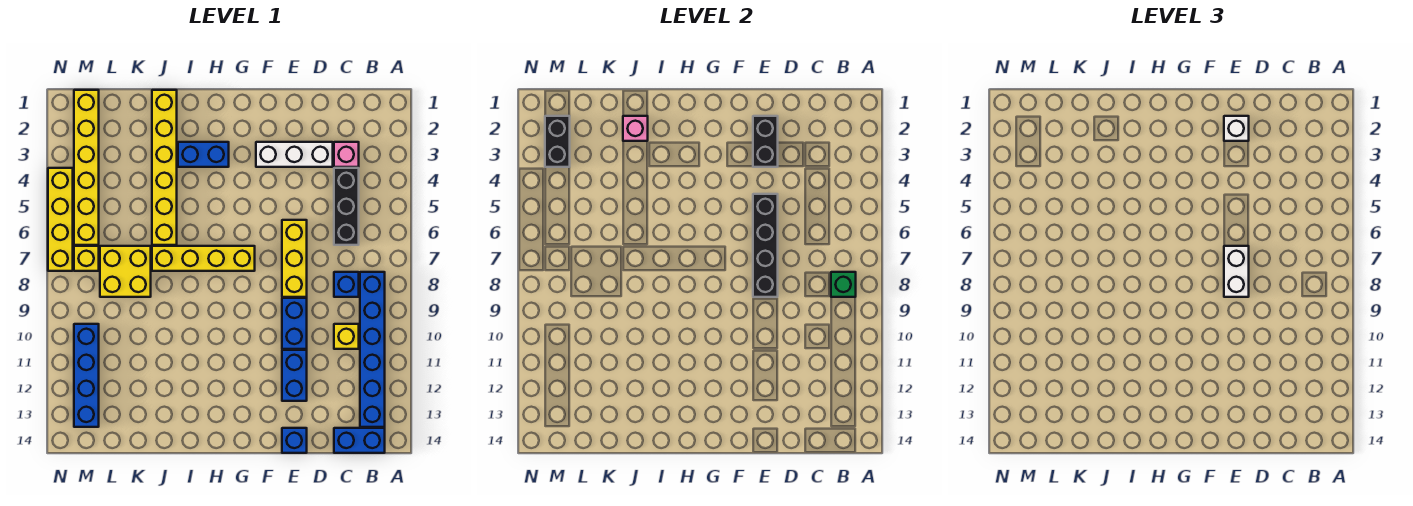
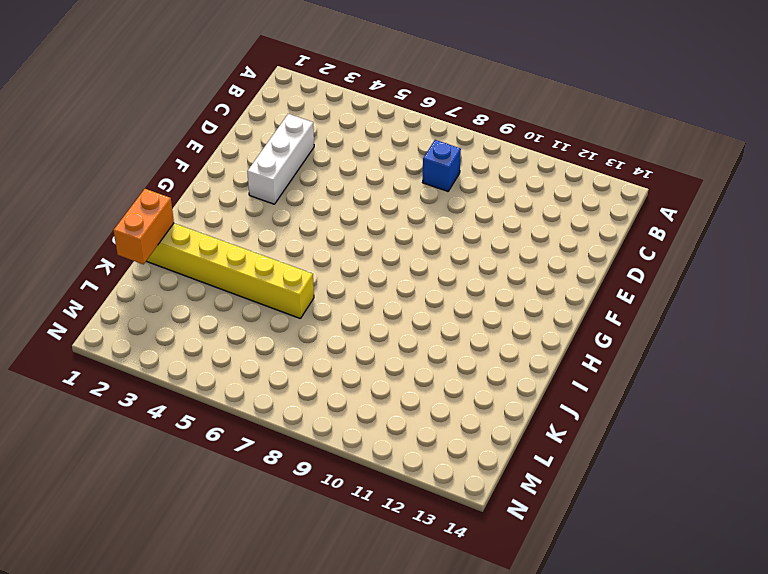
orange 1x2 brick [113,189,174,264] -> none
none -> blue 1x6 brick [360,272,385,427]
none -> blue 1x2 brick [334,428,385,453]
none -> pink 1x1 brick [334,142,359,167]

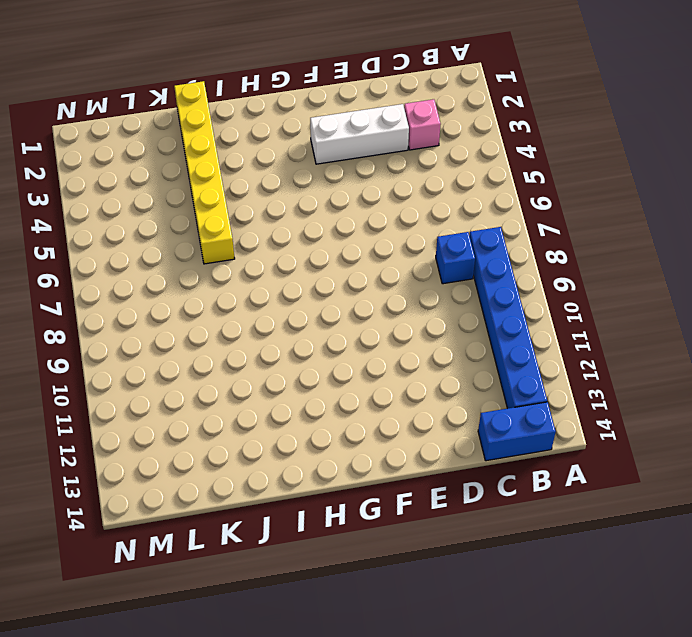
none -> black 1x3 brick [334,168,359,245]
none -> yellow 1x1 brick [334,324,359,349]
none -> yellow 1x3 brick [282,220,307,297]

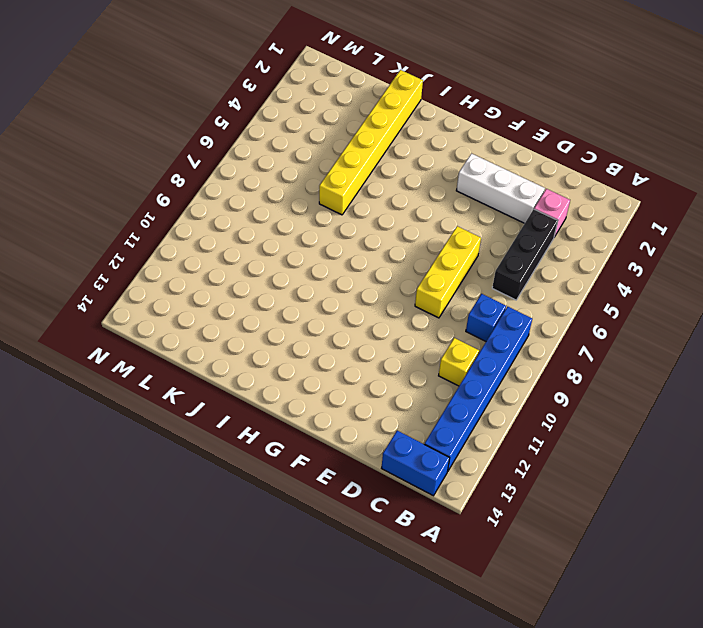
none -> blue 1x2 brick [282,298,307,349]
none -> blue 1x2 brick [282,350,307,401]
none -> blue 1x1 brick [282,428,307,453]

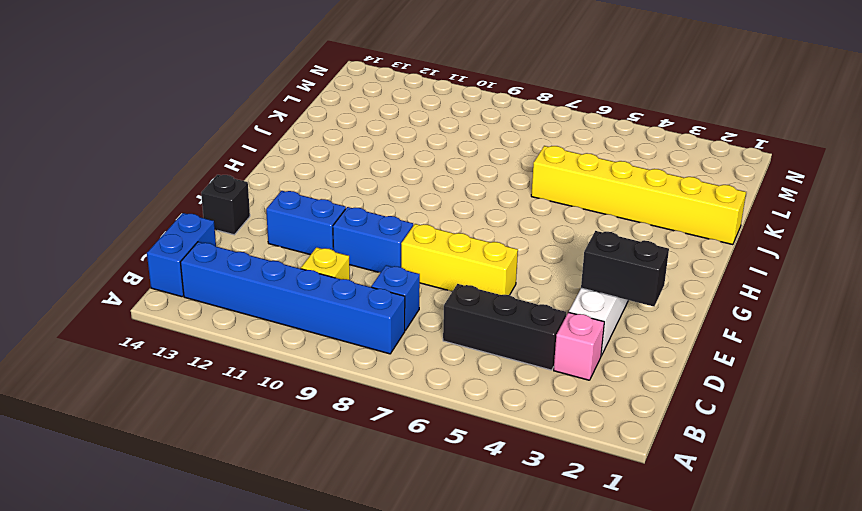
black 1x1 brick [201,175,250,235] -> blue 1x1 brick [282,428,307,453]
none -> yellow 1x4 brick [152,246,255,271]
none -> blue 1x2 brick [178,142,229,167]
none -> yellow 2x2 brick [100,246,151,297]

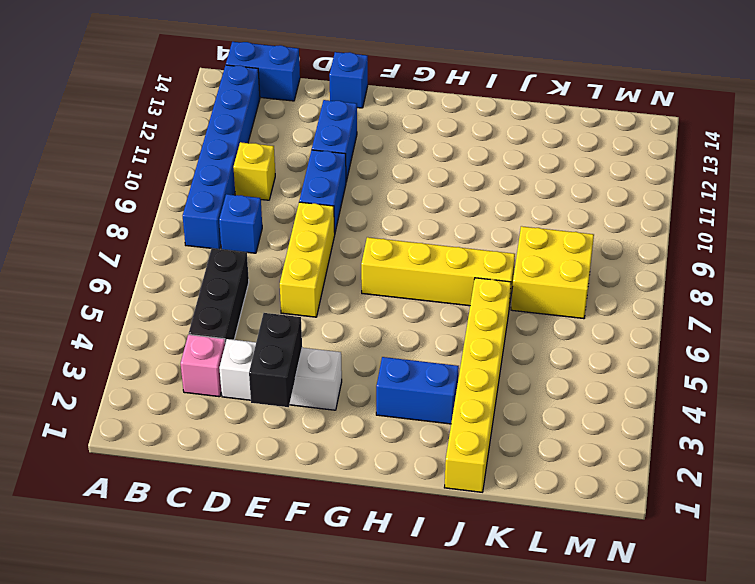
none -> yellow 1x6 brick [74,90,99,245]
none -> yellow 1x1 brick [74,246,99,271]
none -> blue 1x4 brick [74,324,99,427]

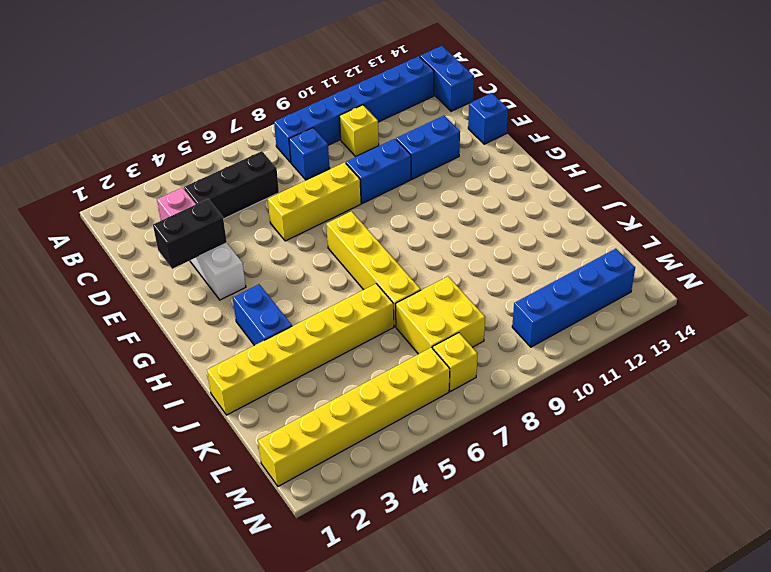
none -> yellow 1x4 brick [48,168,73,271]
none -> green 1x1 brick [831,272,856,297]
none -> black 1x4 brick [753,194,778,297]

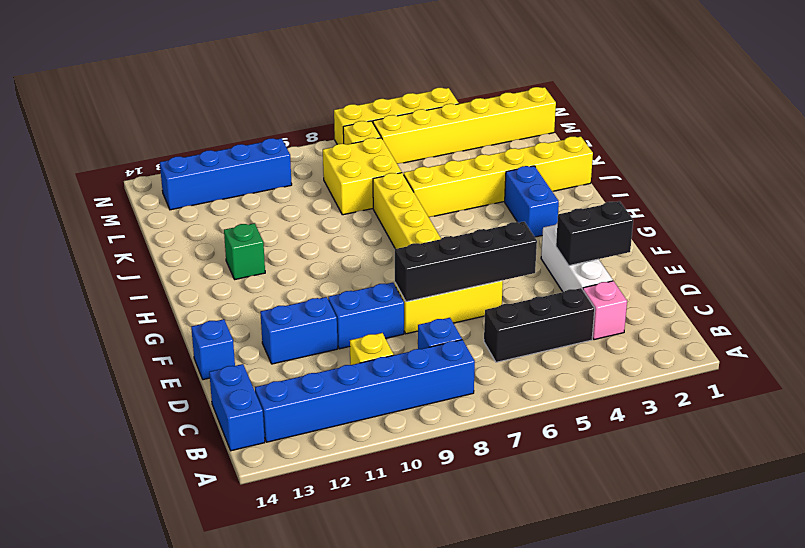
green 1x1 brick [224,223,265,279] -> green 1x1 brick moved to [831,272,856,297]
none -> pink 1x1 brick [623,116,648,141]
none -> black 1x2 brick [545,116,570,167]
none -> white 1x1 brick [1224,116,1249,141]

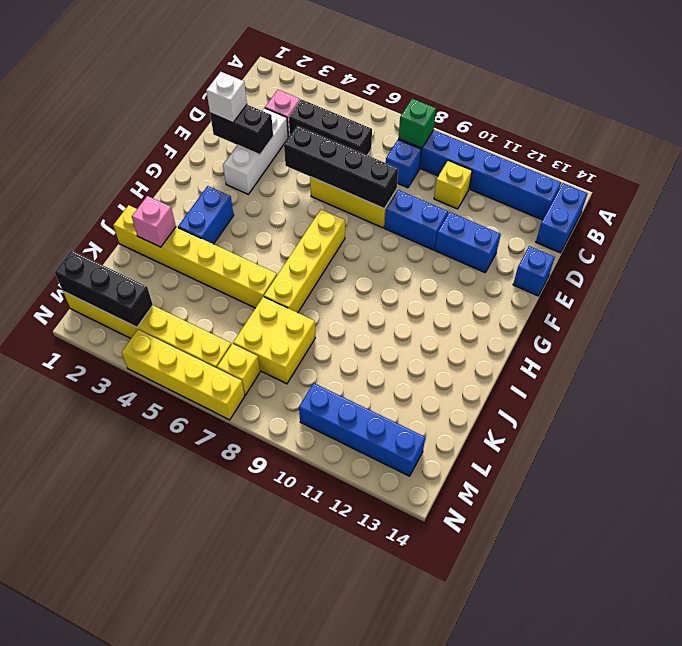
black 1x3 brick [55,250,153,327] -> black 1x2 brick [545,116,570,167]
none -> white 1x2 brick [1224,246,1249,297]

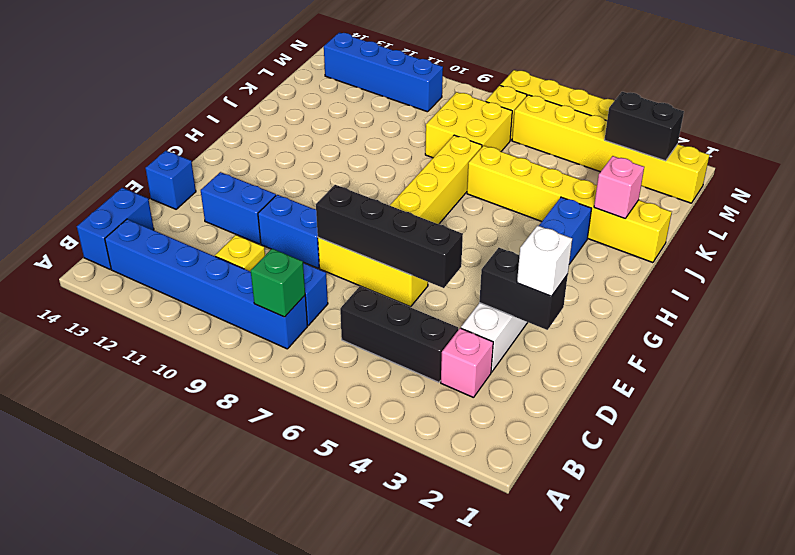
none -> white 1x2 brick [1224,246,1249,297]

